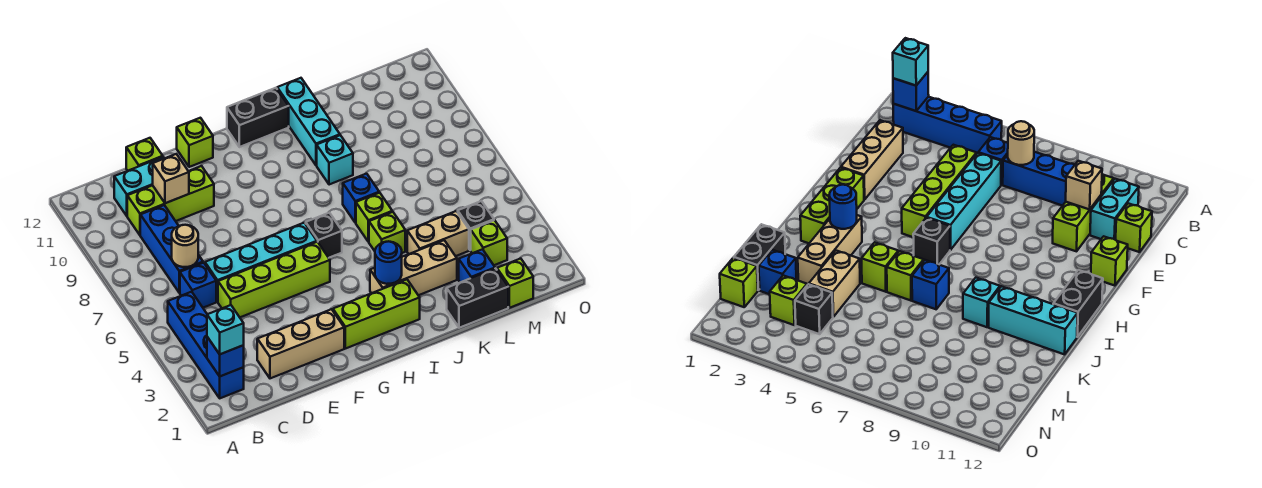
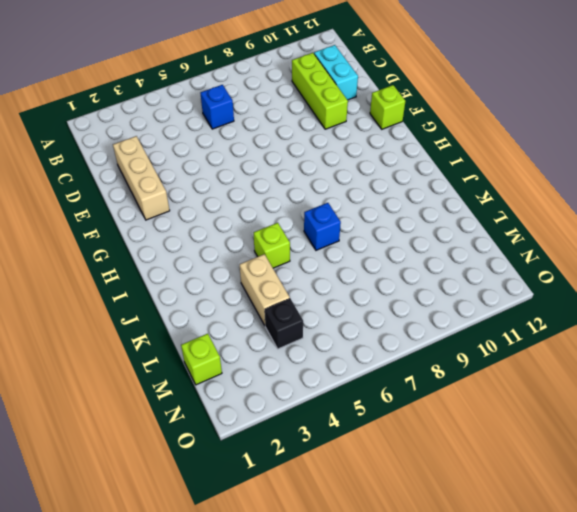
none -> blue 1x4 brick [168,292,244,398]
none -> blue 1x3 brick [140,205,203,293]
none -> lime 1x4 brick [218,242,330,317]
none -> cyan 1x4 brick [205,223,317,302]

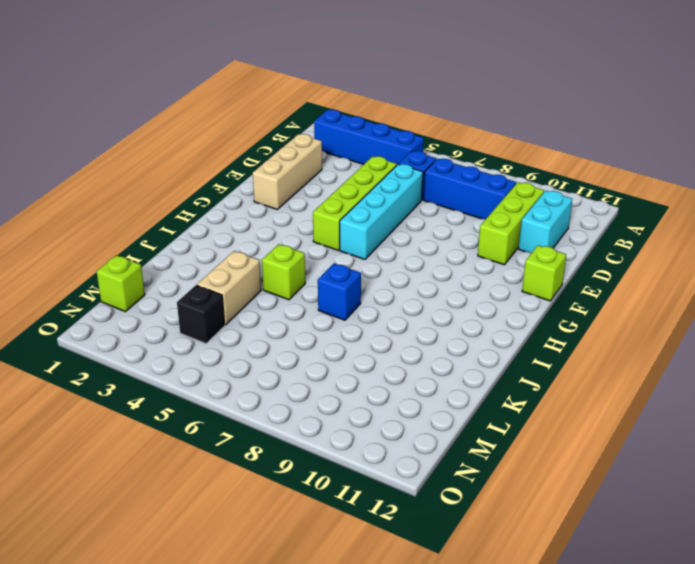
none -> lime 1x1 brick [126,138,163,171]
none -> lime 1x3 brick [333,279,420,349]
none -> black 1x1 brick [306,213,342,258]
none -> black 1x2 brick [227,88,289,147]

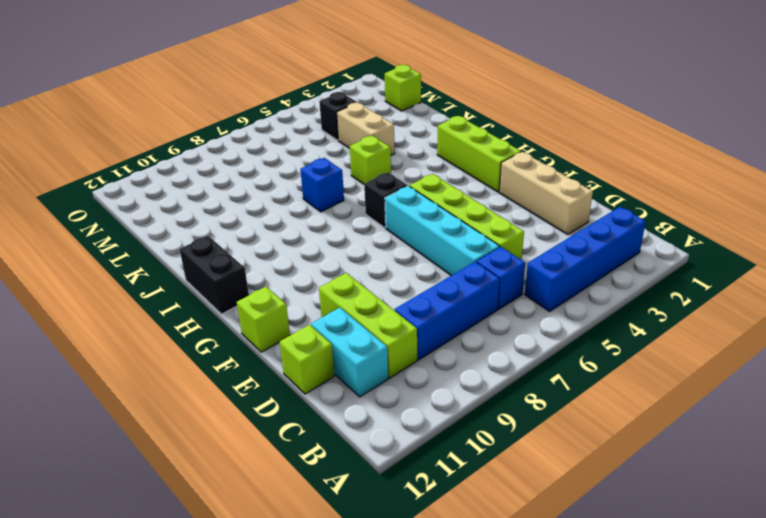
none -> tan 1x3 brick [370,240,457,295]
none -> lime 1x1 brick [356,193,392,242]
none -> cyan 1x1 brick [317,135,353,185]
none -> cyan 1x3 brick [277,78,340,165]

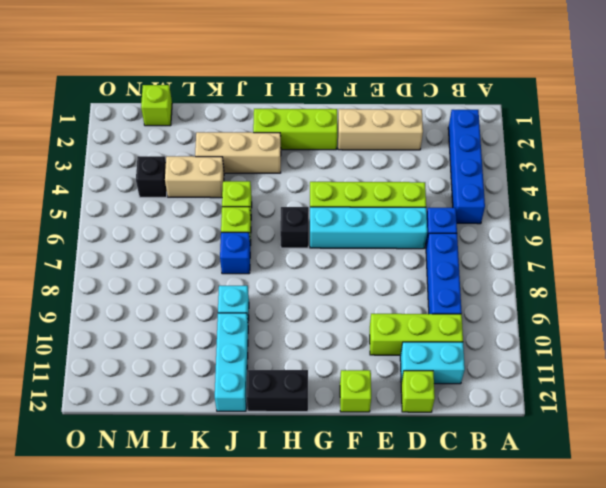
none -> black 1x2 brick [447,268,508,328]
none -> blue 1x1 brick [459,249,495,282]
none -> lime 1x1 brick [471,220,507,265]
none -> blue 1x1 brick [207,337,244,376]

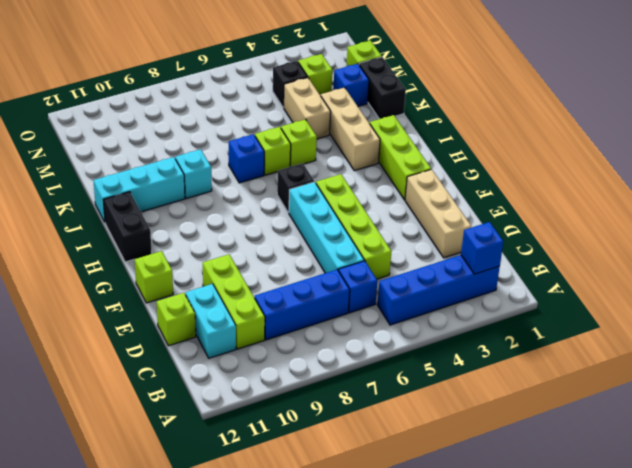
none -> tan 1x1 round brick [172,225,198,267]
none -> tan 1x1 brick [153,154,189,203]
none -> blue 1x1 round brick [375,241,402,284]
none -> cyan 1x1 brick [207,305,244,354]

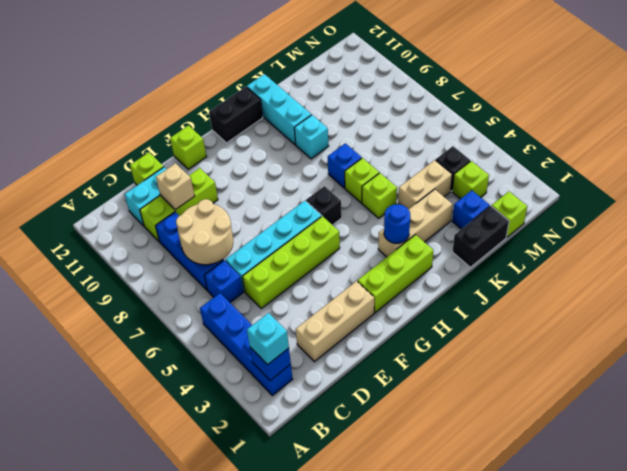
tan 2x2 round brick [176,199,233,265] -> tan 1x1 round brick [172,225,198,267]

